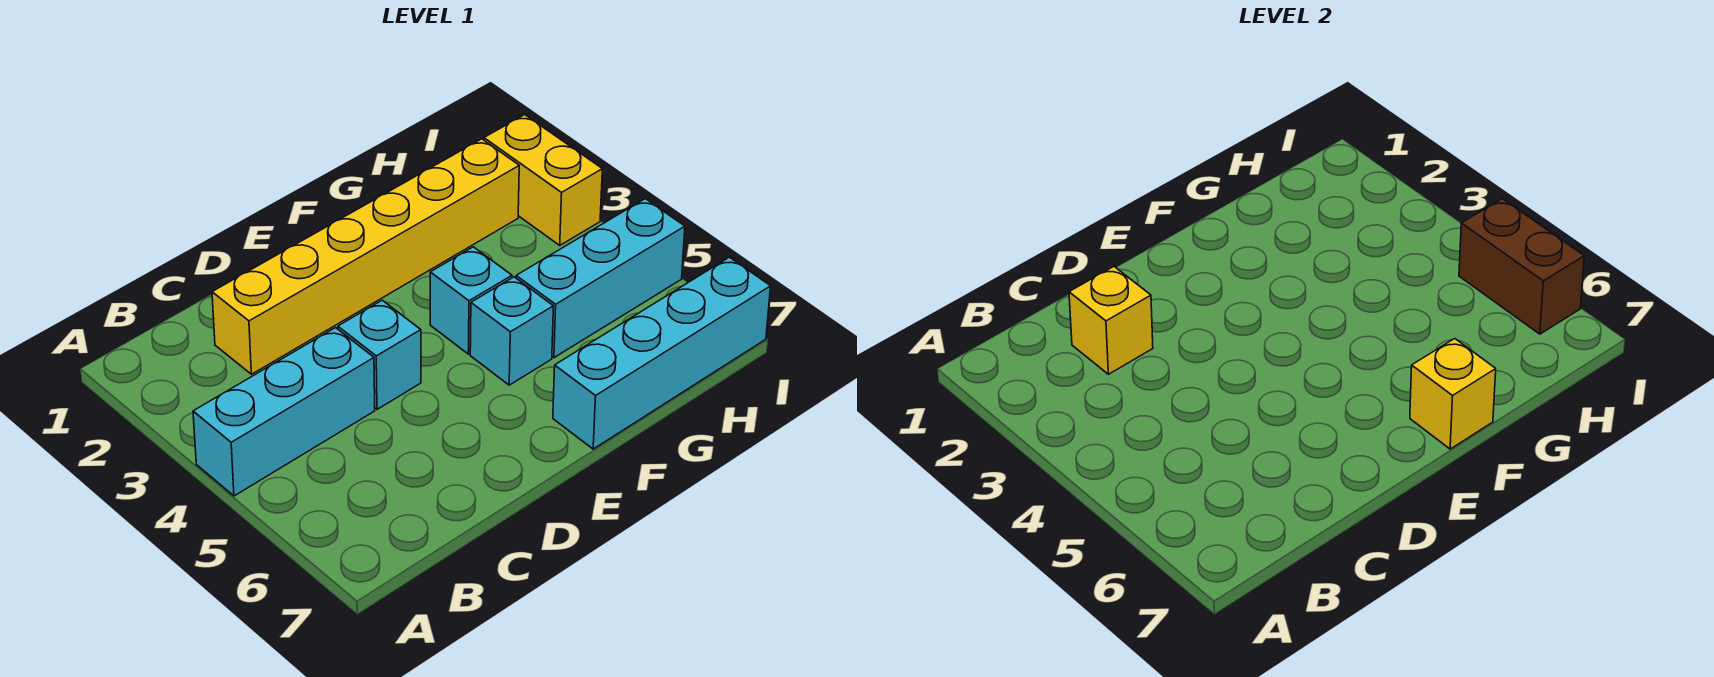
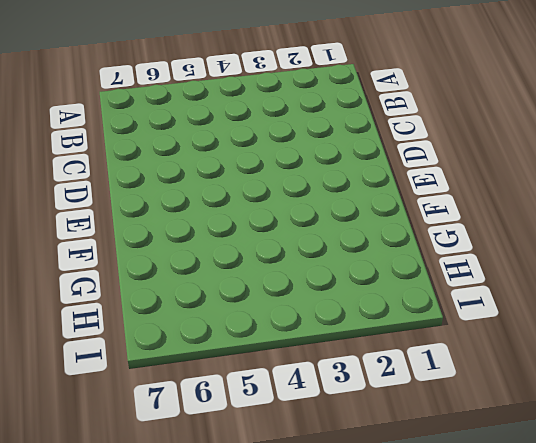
none -> cyan 1x3 brick [193,328,375,496]
none -> yellow 1x6 brick [212,139,519,374]

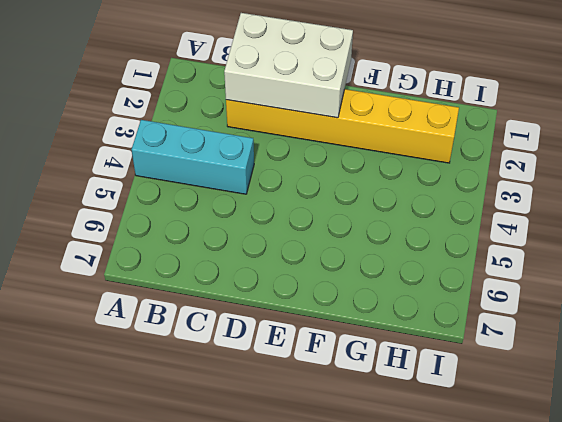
white 2x3 brick [224,13,353,118] -> yellow 1x1 brick [1069,267,1153,374]
none -> cyan 1x1 brick [338,300,421,409]
none -> cyan 1x1 brick [430,247,512,354]

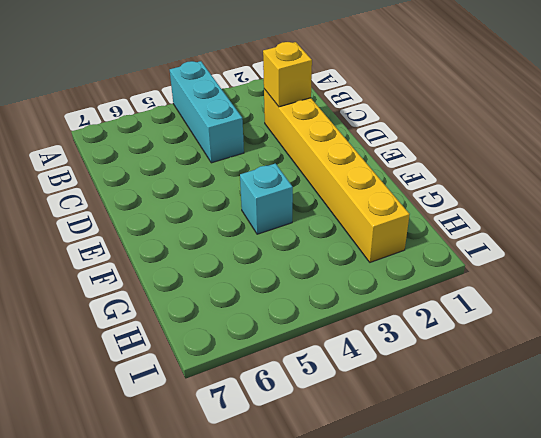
none -> cyan 1x1 brick [338,300,421,409]
none -> cyan 1x1 brick [470,277,553,385]

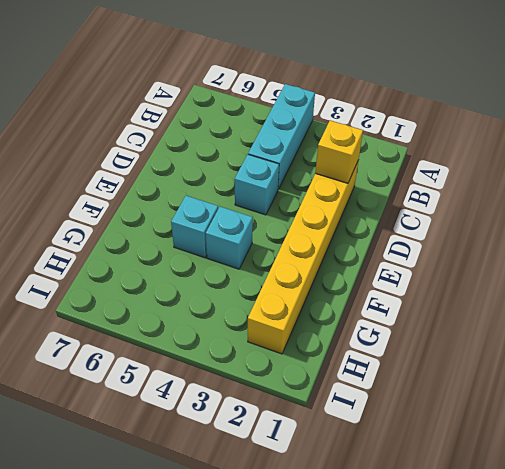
none -> cyan 1x4 brick [553,257,771,449]
none -> cyan 1x3 brick [516,199,685,358]

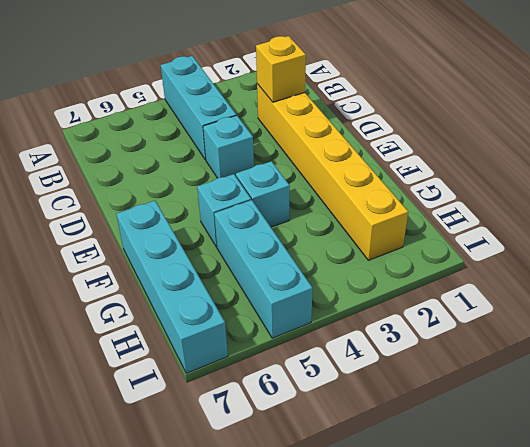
none -> yellow 1x2 brick [484,115,602,245]
none -> yellow 1x1 brick [1410,339,1496,449]

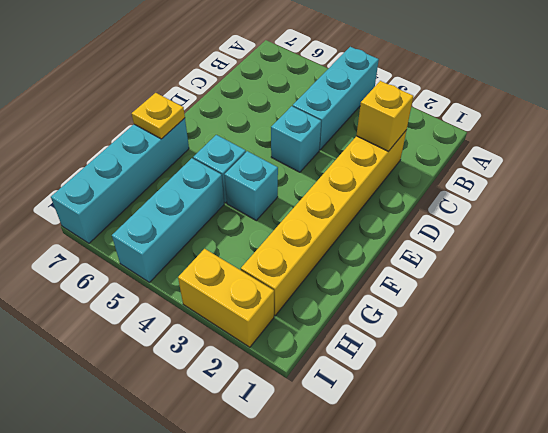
yellow 1x1 plate [132,93,185,139] -> yellow 1x1 brick [1410,339,1496,449]
none -> brown 1x2 brick [1459,199,1584,334]

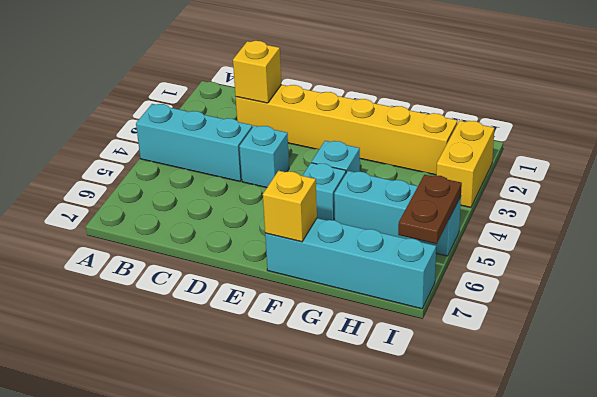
brown 1x2 plate [398,175,462,244] -> brown 1x2 brick [1459,199,1584,334]

